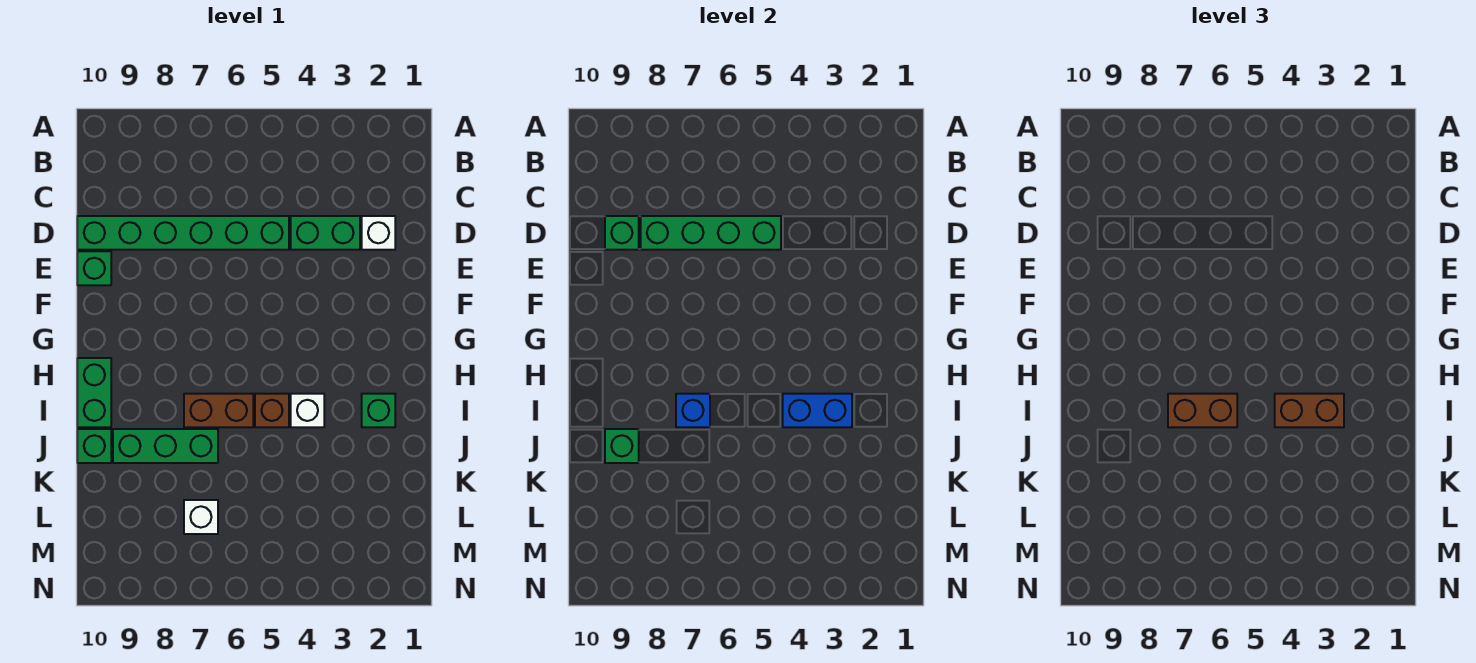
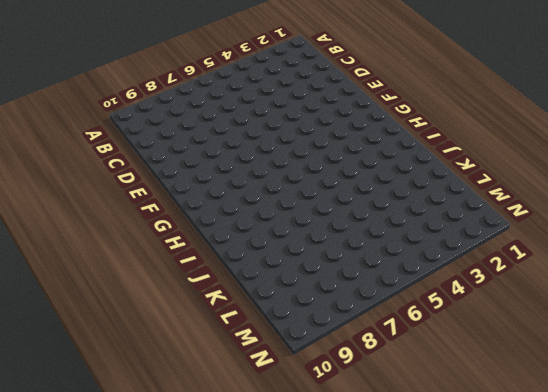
none -> white 1x1 brick [362,216,395,250]
none -> green 1x2 brick [291,216,360,250]
none -> green 1x6 brick [77,216,289,250]

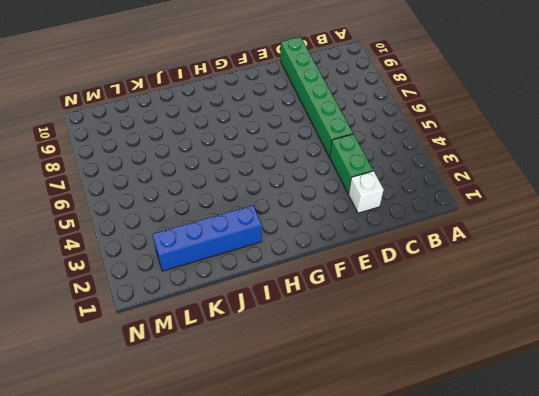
blue 1x4 brick [152,205,262,271] -> green 1x1 brick [362,394,395,427]
none -> green 1x1 brick [77,251,111,285]
none -> green 1x2 brick [77,358,111,427]
none -> white 1x1 brick [291,394,324,427]

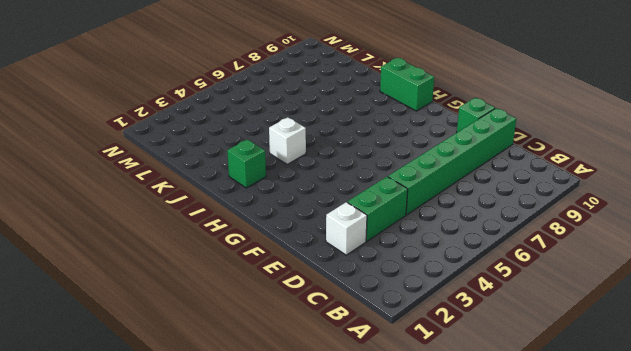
none -> brown 1x1 brick [255,394,289,427]
none -> brown 1x2 brick [184,394,253,427]
none -> green 1x3 brick [113,429,218,463]

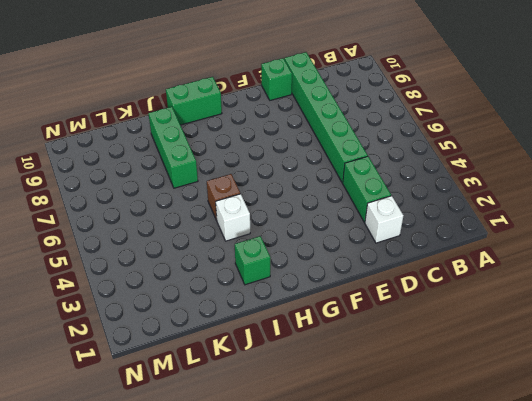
none -> brown 1x2 brick [184,394,253,427]
none -> green 1x1 brick [77,429,111,463]
none -> white 1x1 brick [184,500,218,534]

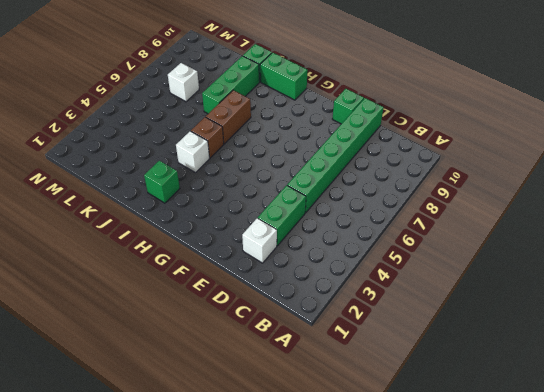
none -> green 1x4 brick [641,216,781,250]
none -> green 1x1 brick [605,216,639,250]
none -> blue 1x2 brick [783,394,852,427]

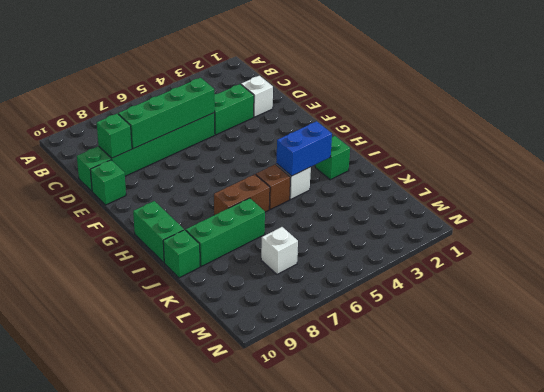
none -> blue 1x1 brick [676,394,710,427]
none -> green 1x1 brick [605,429,639,463]
none -> brown 1x2 brick [1275,394,1344,427]

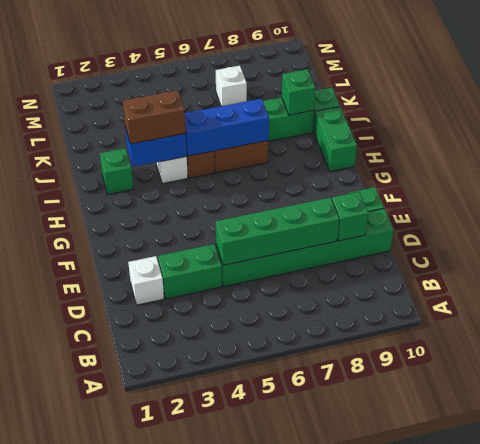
blue 1x3 brick [185,99,269,156] -> blue 1x1 brick [676,394,710,427]
none -> brown 1x2 brick [1168,394,1237,427]

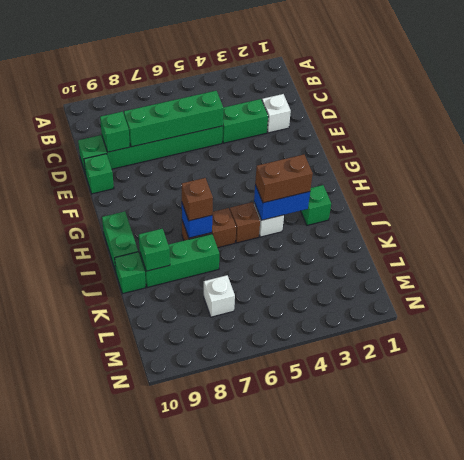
brown 1x1 brick [182,178,213,221] -> brown 1x2 brick [1168,394,1237,427]

